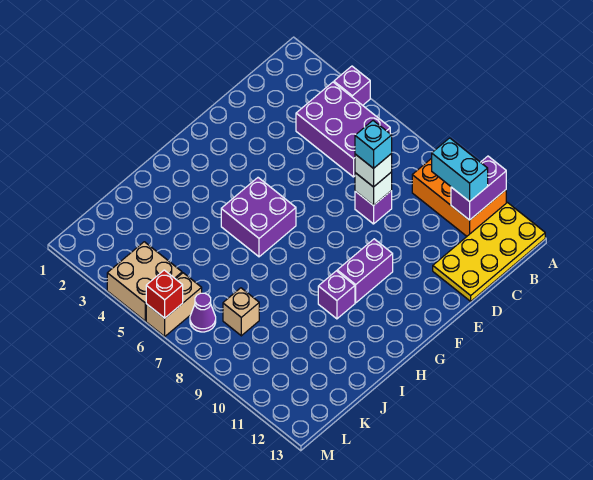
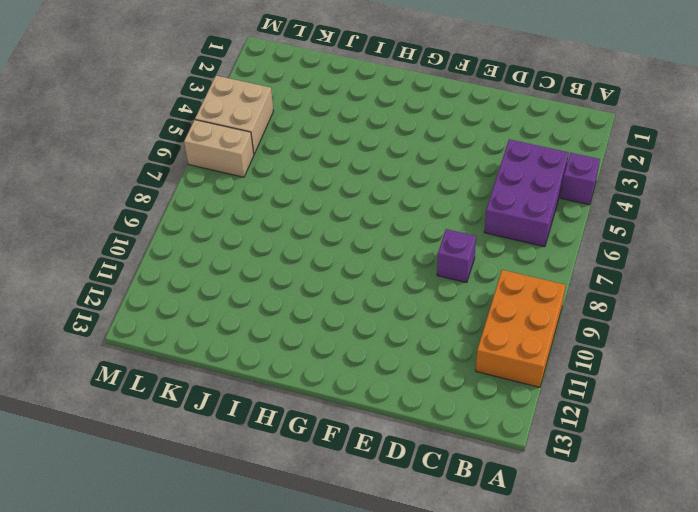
none -> yellow 2x4 plate [433,203,545,301]
none -> purple 1x2 brick [337,239,393,303]
none -> purple 2x2 brick [221,178,296,257]

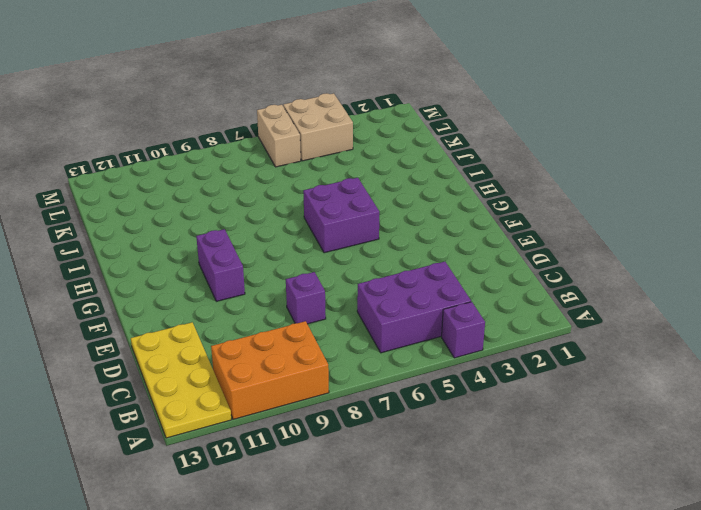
none -> purple 1x1 brick [318,271,355,319]
none -> tan 1x1 brick [223,288,259,336]
none -> purple 1x1 cone [190,293,216,332]

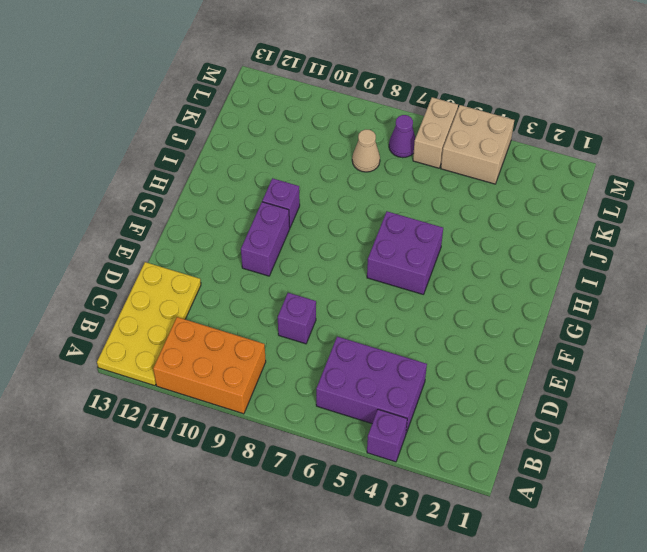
tan 1x1 cone [352,129,380,172] -> tan 1x1 brick [223,288,259,336]
none -> purple 1x2 brick [451,156,506,220]
none -> white 1x1 brick [355,172,392,206]
none -> red 1x1 brick [146,270,183,318]

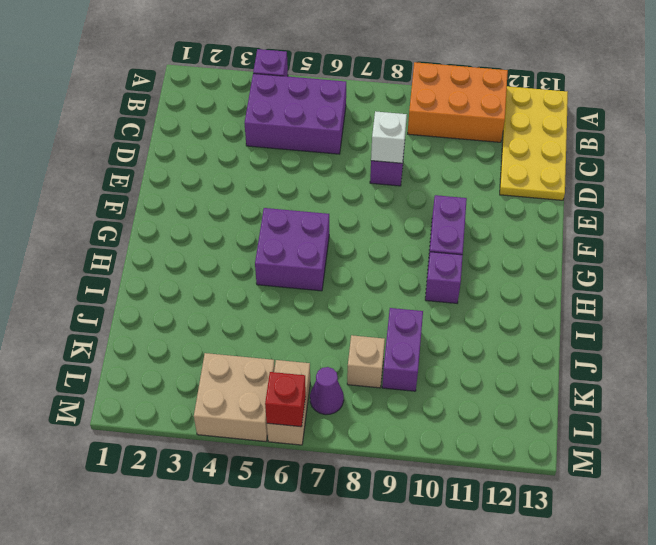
purple 1x2 brick [382,308,423,391] -> purple 1x2 brick moved to [451,156,506,220]
none -> cyan 1x2 brick [432,138,488,202]
none -> white 1x1 brick [355,154,392,187]
none -> cyan 1x1 brick [355,121,392,168]

